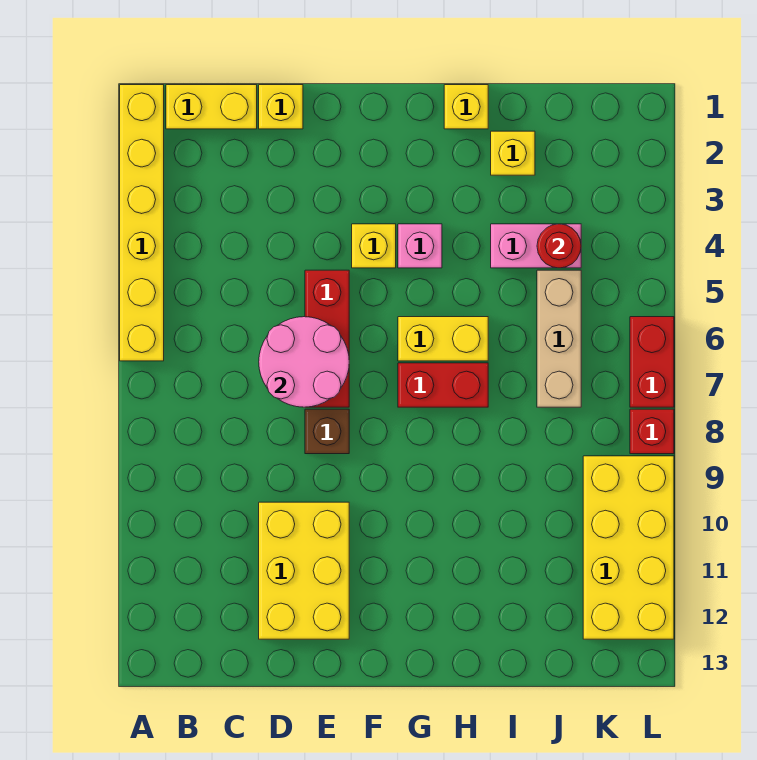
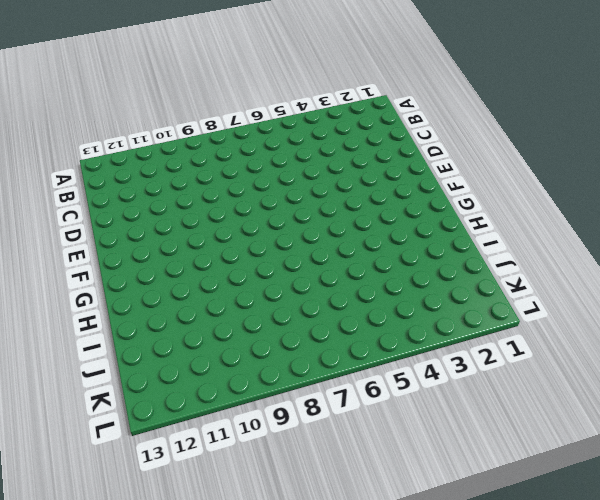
none -> yellow 1x6 brick [120,85,164,361]
none -> yellow 1x2 brick [166,85,257,129]
none -> yellow 1x1 brick [259,85,303,129]

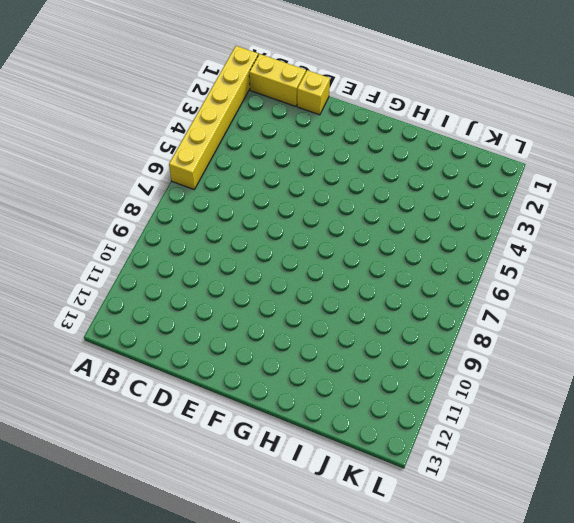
none -> yellow 2x3 brick [259,502,349,639]
none -> red 1x3 brick [305,270,349,407]
none -> brown 1x1 brick [305,409,349,454]

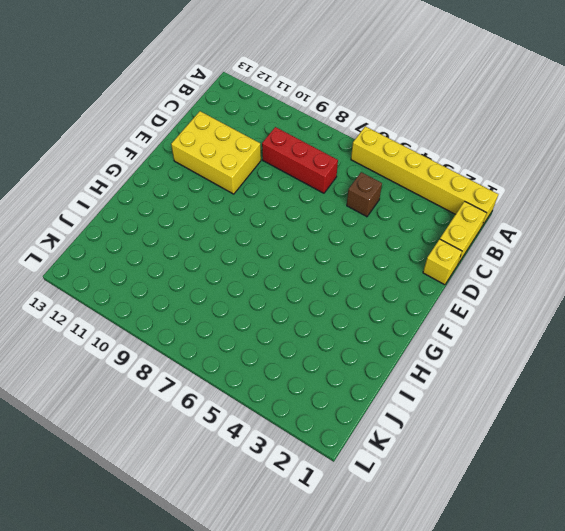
brown 1x1 brick [347,172,382,217] -> brown 1x1 brick moved to [305,409,349,454]
red 1x3 brick [262,127,338,193] -> red 1x3 brick moved to [305,270,349,407]
none -> yellow 1x1 brick [352,224,396,268]
none -> pink 1x1 brick [398,224,442,268]
none -> yellow 1x2 brick [398,317,488,361]

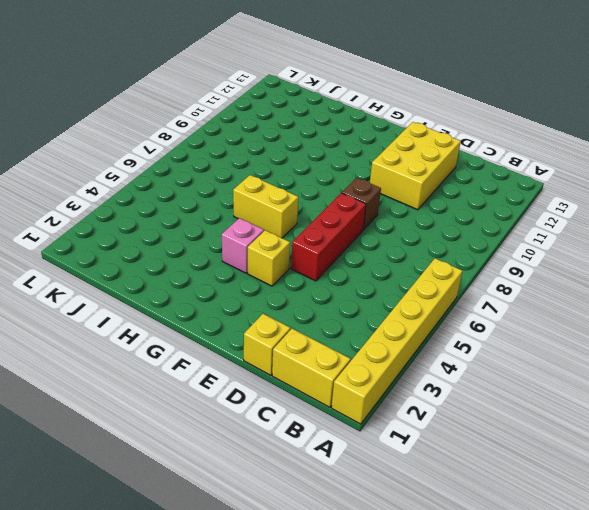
none -> red 1x2 brick [398,363,488,407]
none -> yellow 1x1 brick [444,85,488,129]
none -> yellow 1x1 brick [491,131,535,175]

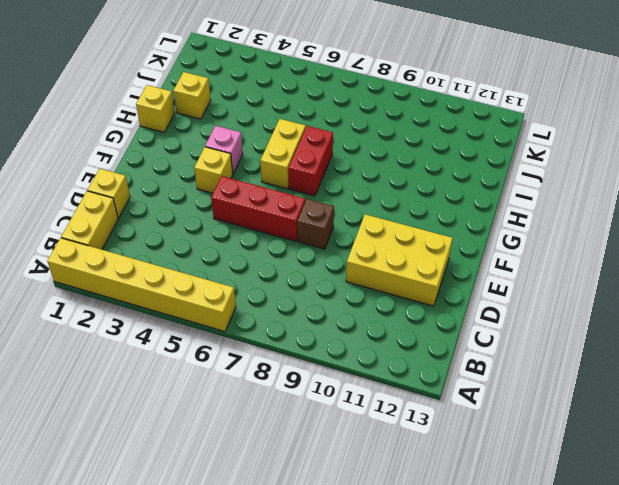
none -> pink 1x2 brick [491,224,581,268]
none -> tan 1x3 brick [537,270,581,407]
none -> yellow 2x4 brick [583,456,674,639]

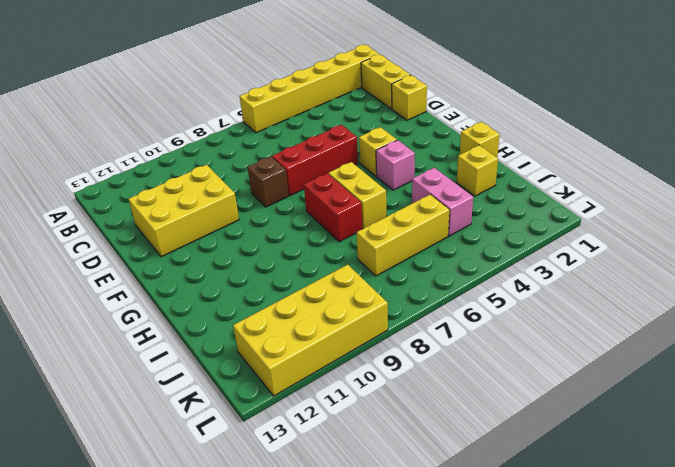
yellow 1x3 brick [357,194,449,276] -> tan 1x3 brick [537,270,581,407]
none -> red 1x2 brick [630,317,674,407]
none -> red 1x1 brick [630,409,674,454]
none -> pink 2x2 round brick [259,317,349,407]

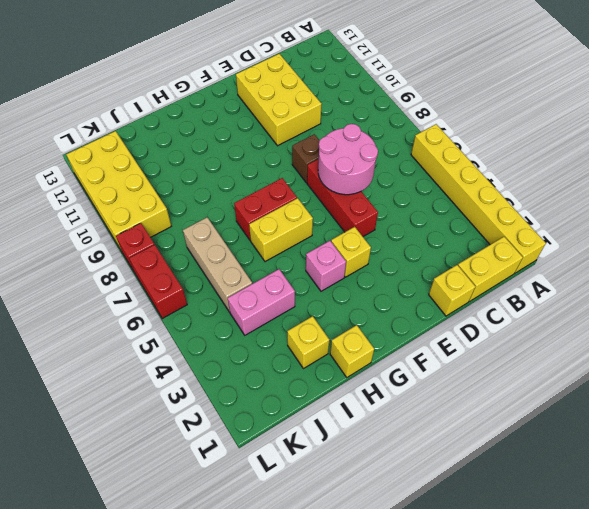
none -> red 1x1 round brick [537,224,581,268]

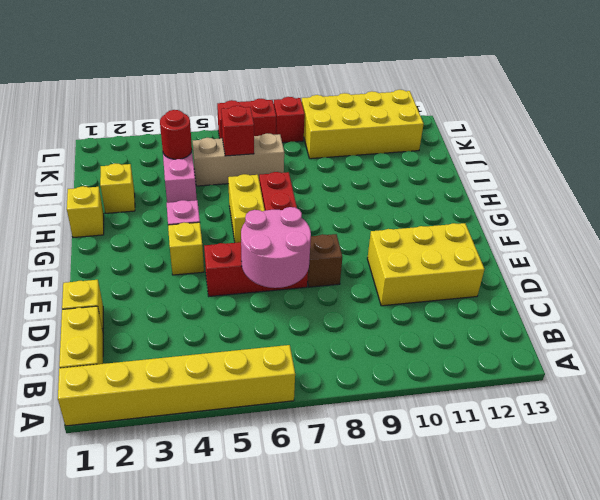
red 1x1 brick [221,106,254,156] -> none

